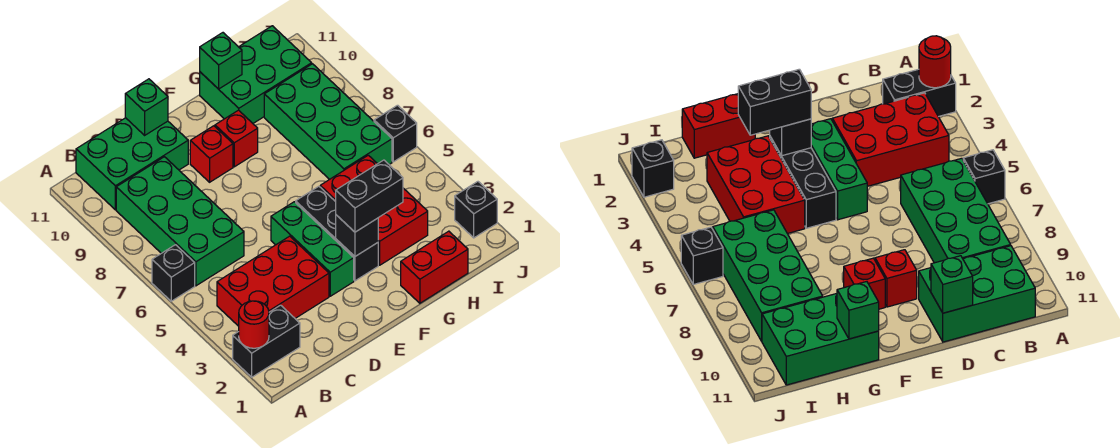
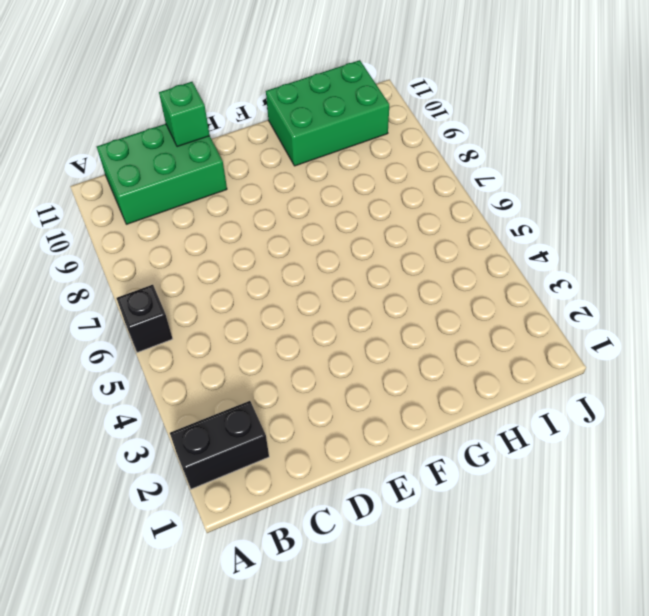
none -> red 2x3 brick [217,236,329,326]
none -> green 2x4 brick [116,157,244,286]
none -> green 1x3 brick [271,202,354,296]

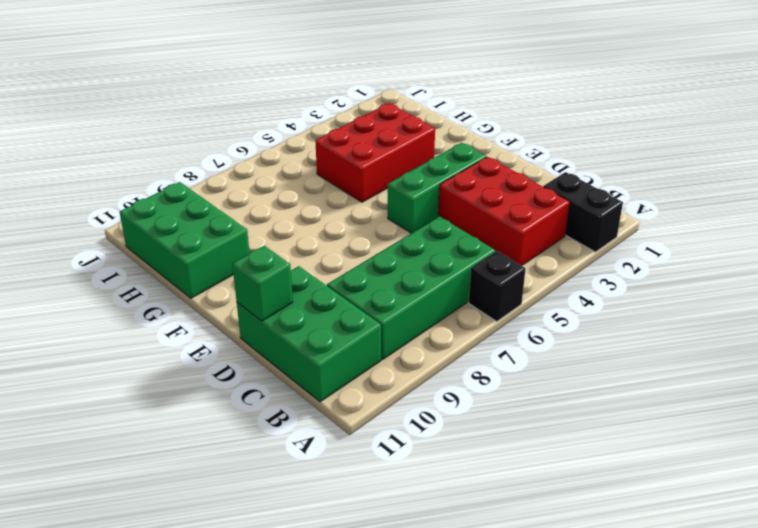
none -> red 1x1 brick [190,126,233,182]
none -> black 1x3 brick [296,186,378,281]
none -> red 1x1 brick [215,110,258,167]

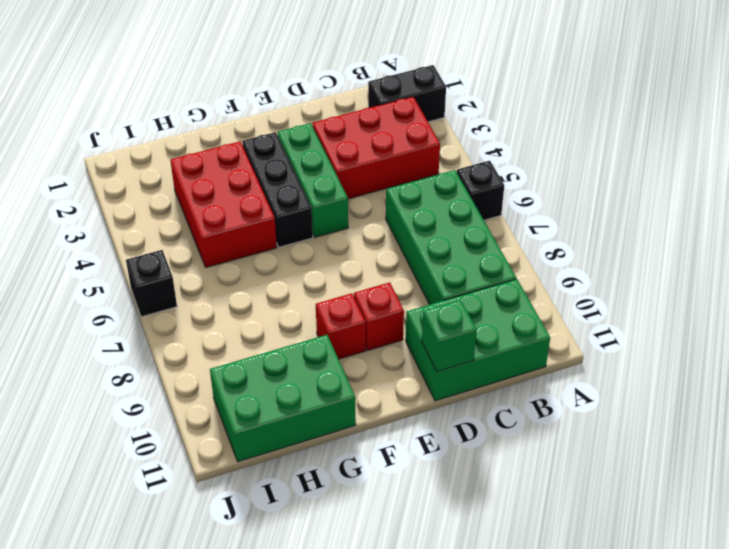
none -> red 1x2 brick [401,231,468,303]
none -> green 2x4 brick [264,64,392,179]
none -> black 1x1 brick [455,182,497,238]

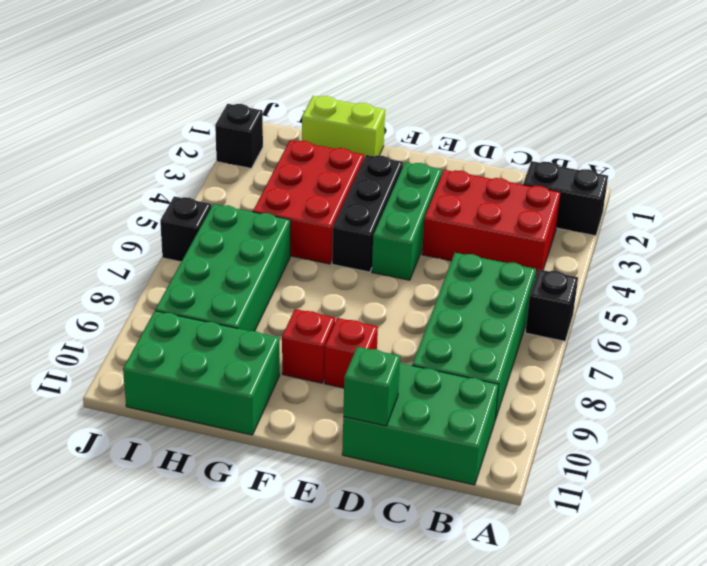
lime 1x2 brick [302,96,385,158] -> red 1x2 brick [401,231,468,303]
none -> red 1x1 round brick [239,301,269,348]
none -> black 1x1 brick [336,215,378,256]
none -> green 1x1 brick [200,33,242,89]

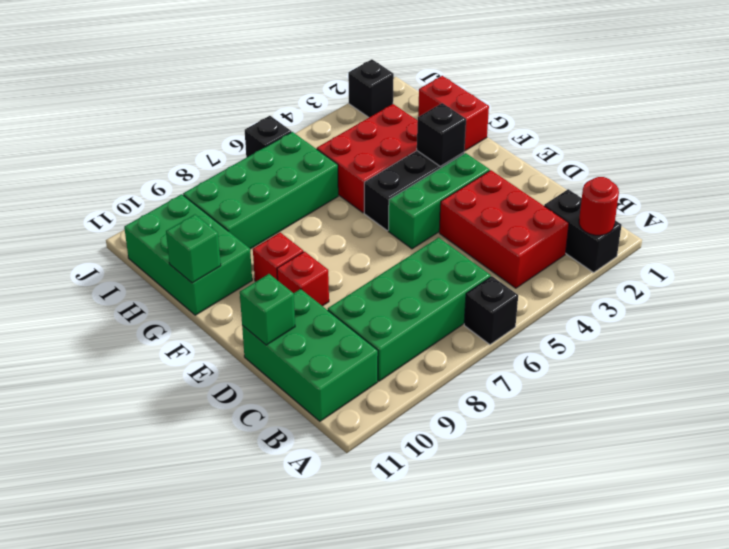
none -> black 1x2 brick [336,160,403,232]

